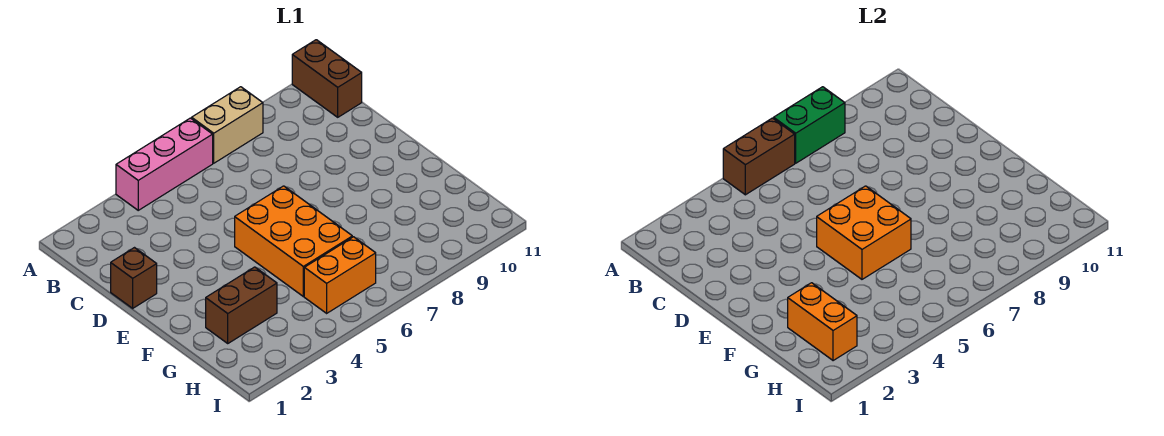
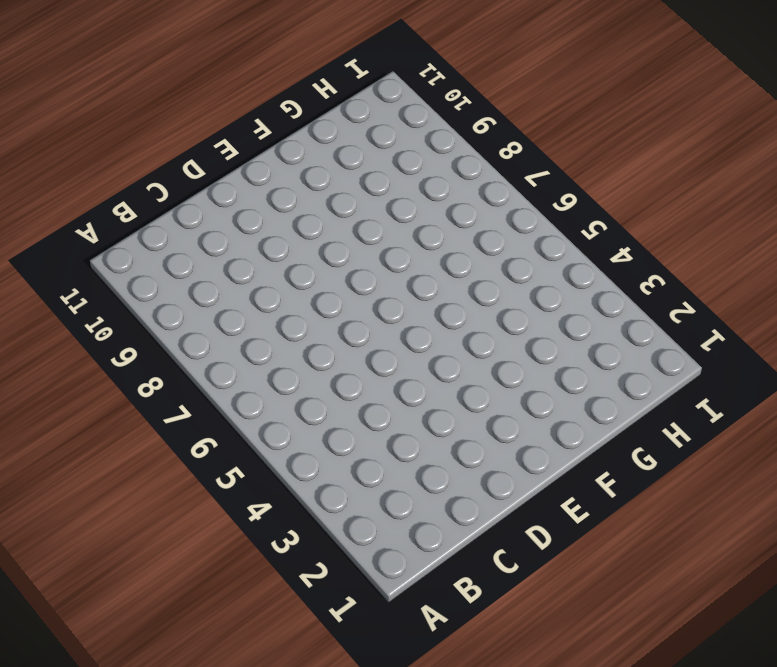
none -> pink 1x3 brick [116,118,213,210]
none -> tan 1x2 brick [192,87,263,163]

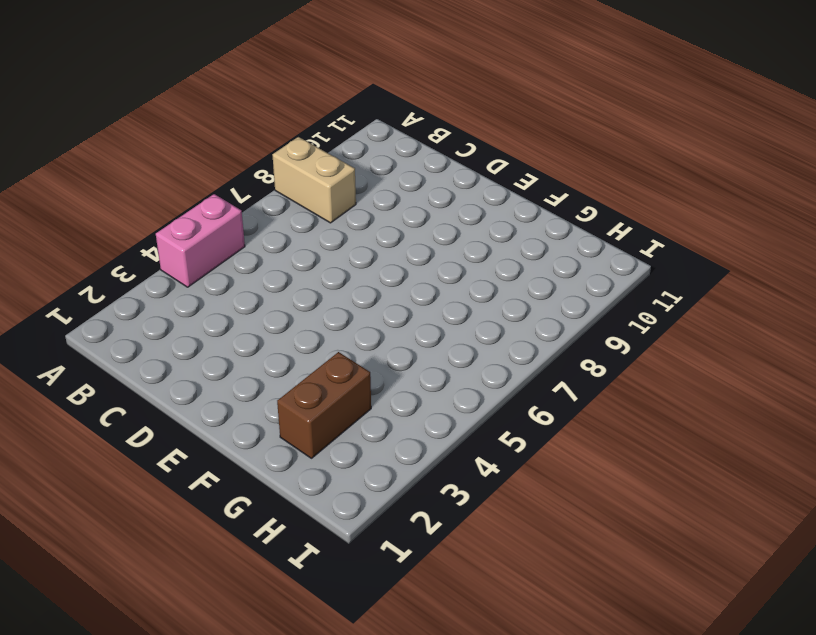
pink 1x2 brick [156,194,245,287] -> pink 1x3 brick [116,118,213,210]
tan 1x2 brick [273,137,356,223] -> tan 1x2 brick turned to [192,87,263,163]
none -> brown 1x2 brick [292,40,362,117]
none -> brown 1x1 brick [111,248,157,308]

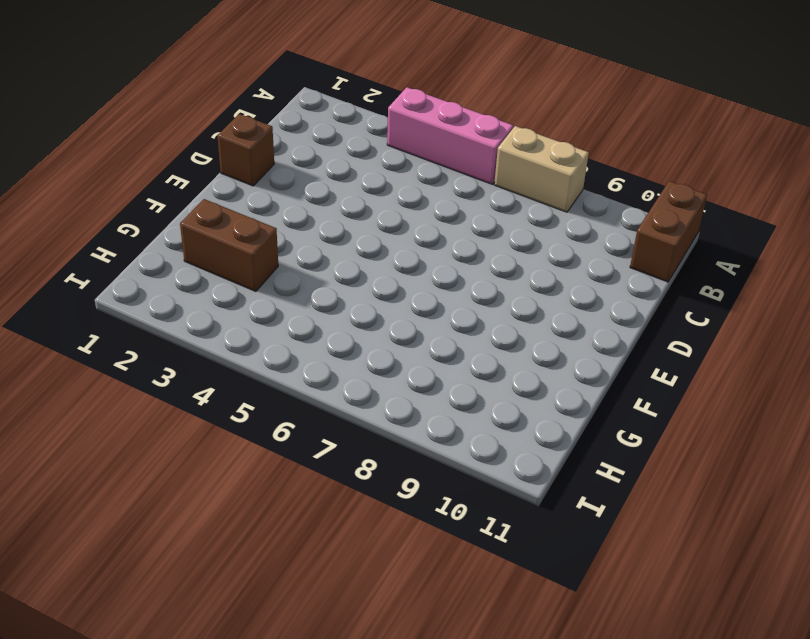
none -> orange 2x3 brick [235,186,352,296]
none -> orange 1x2 brick [304,237,376,313]

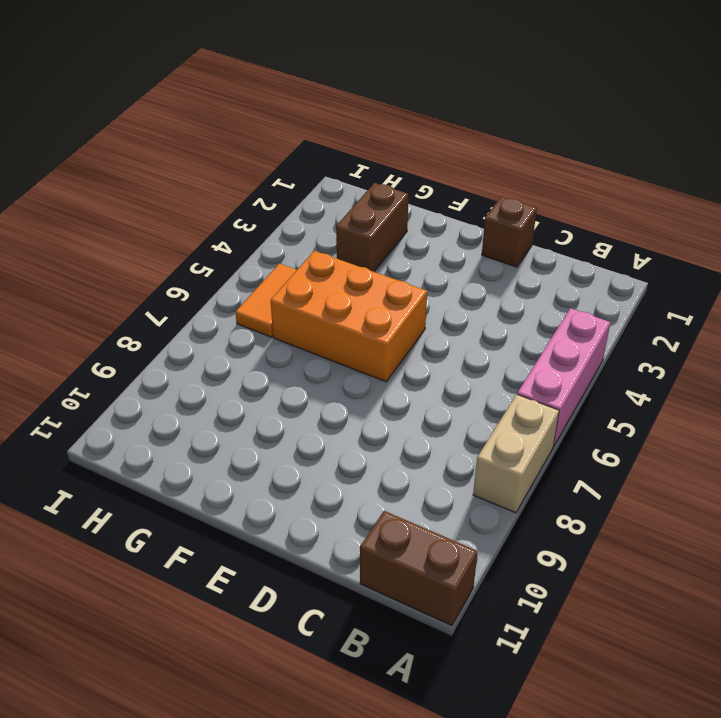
orange 1x2 tile [236,264,297,337] -> orange 1x2 brick [304,237,376,313]
none -> brown 1x2 brick [723,118,795,195]
none -> green 1x2 brick [774,87,845,163]

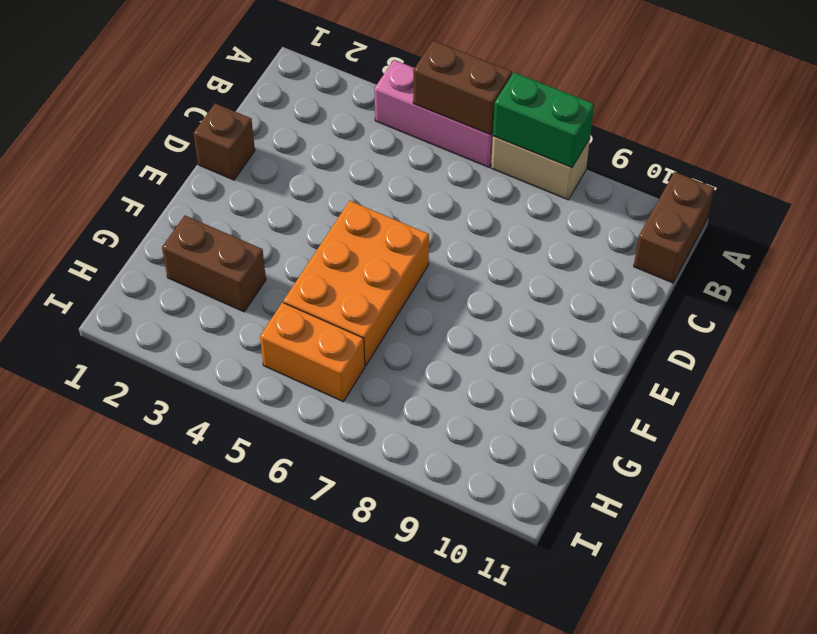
none -> orange 2x2 brick [817,186,911,279]
none -> orange 1x2 brick [788,283,857,361]

